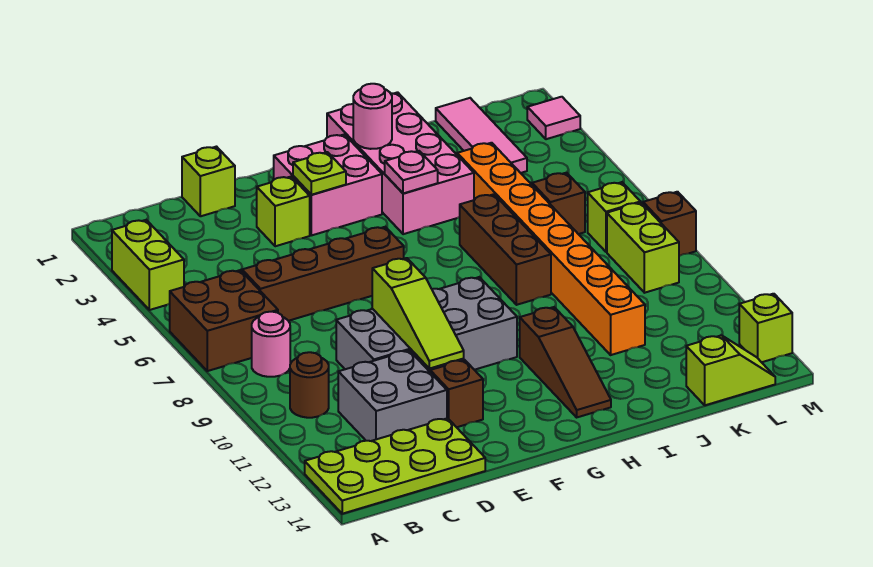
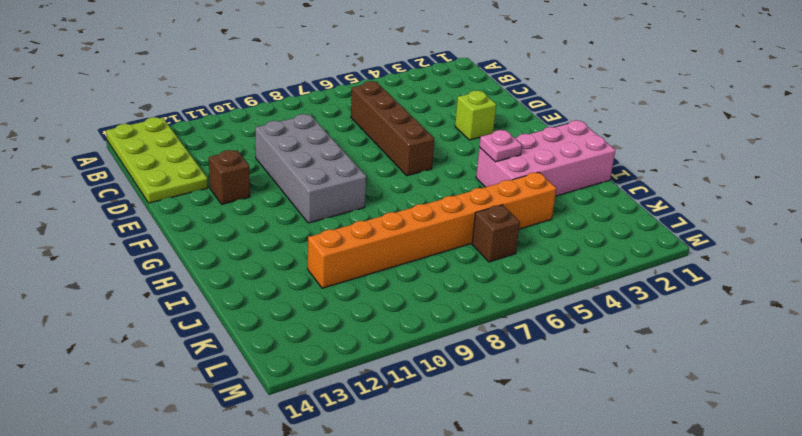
none -> lime 1x2 brick [112,220,184,310]
none -> brown 2x2 brick [170,270,278,371]
none -> pink 1x1 round brick [252,312,290,377]

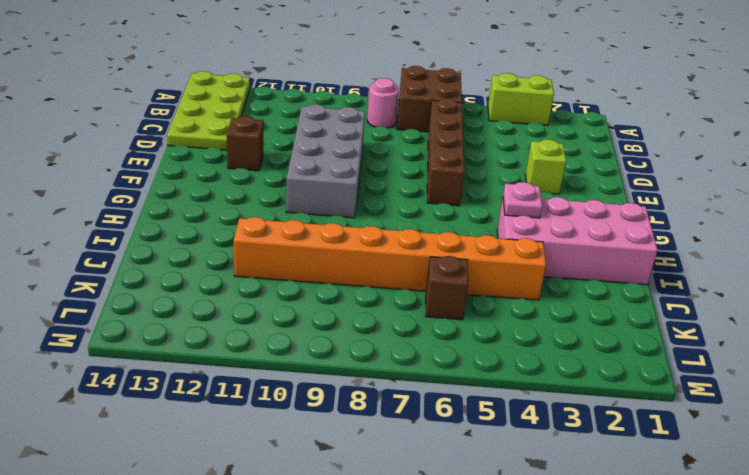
none -> brown 1x1 round brick [290,352,329,418]
none -> grey 2x2 brick [338,350,447,441]
none -> lime 1x1 brick [182,147,235,216]

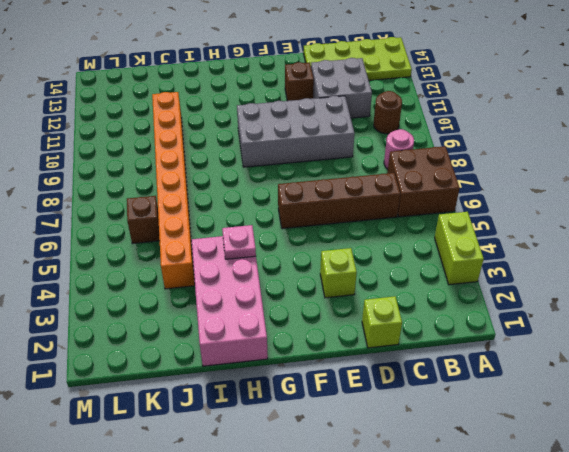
none -> pink 2x2 brick [274,134,382,235]
none -> brown 1x3 slope [520,307,611,417]
none -> brown 1x3 brick [460,194,551,305]

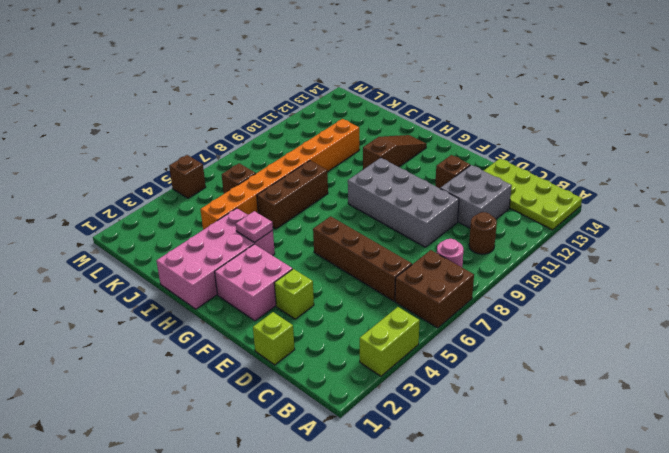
brown 1x1 brick [169,155,206,198] -> brown 1x1 brick moved to [643,192,696,256]
none -> pink 1x3 tile [436,98,527,173]
none -> lime 1x2 slope [686,335,775,405]
none -> lime 1x1 brick [588,182,640,252]

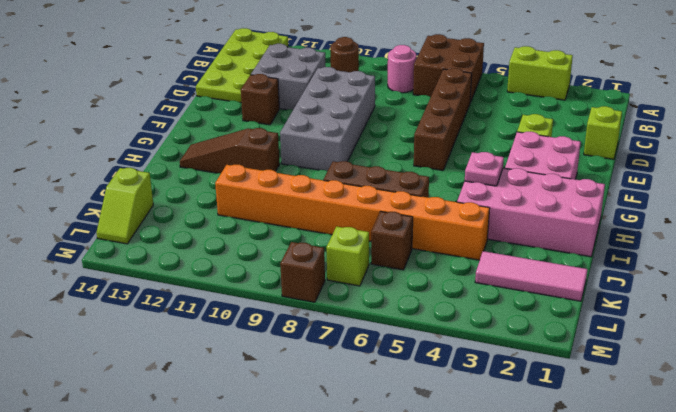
none -> lime 1x2 brick [607,203,679,293]
none -> pink 1x1 tile [527,97,580,139]
none -> lime 1x1 brick [739,294,792,362]

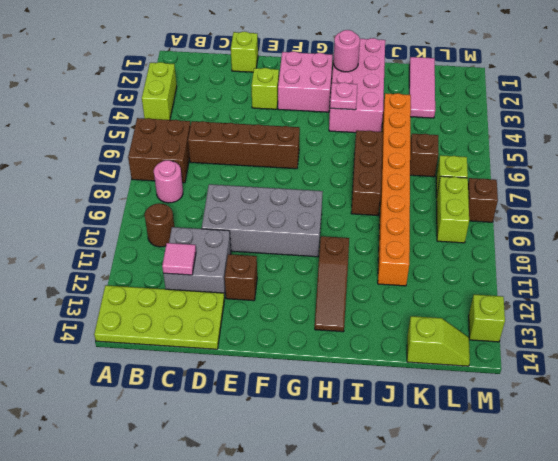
pink 1x1 tile [162,243,196,275] -> pink 1x1 tile moved to [527,97,580,139]
none -> lime 1x3 slope [372,258,464,369]
none -> lime 1x1 plate [293,152,346,195]

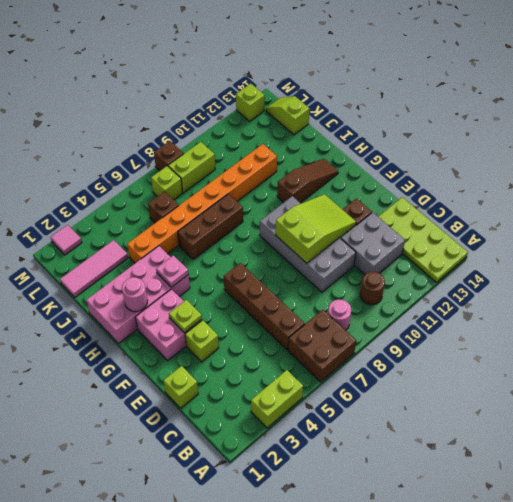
lime 2x3 slope [276,194,356,263] -> lime 1x3 slope [372,258,464,369]

